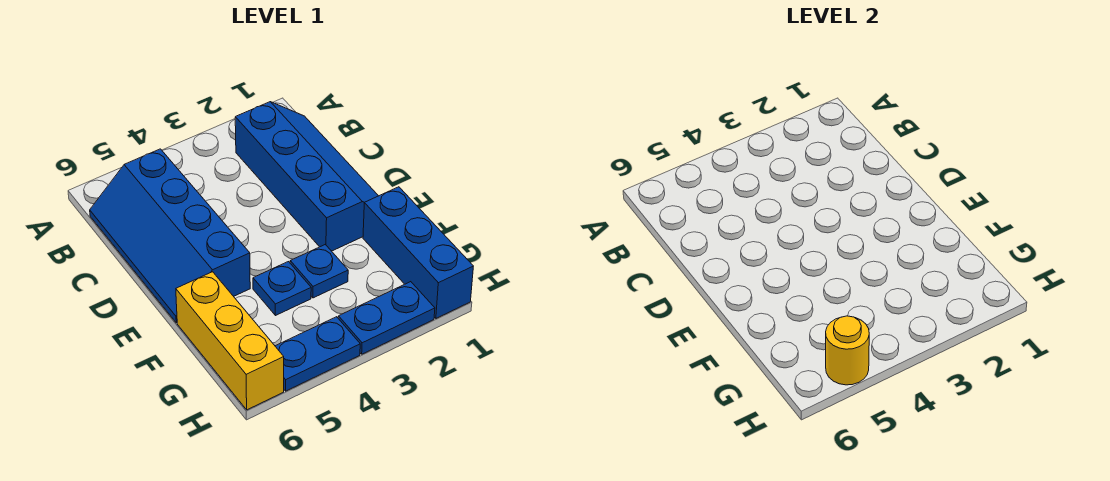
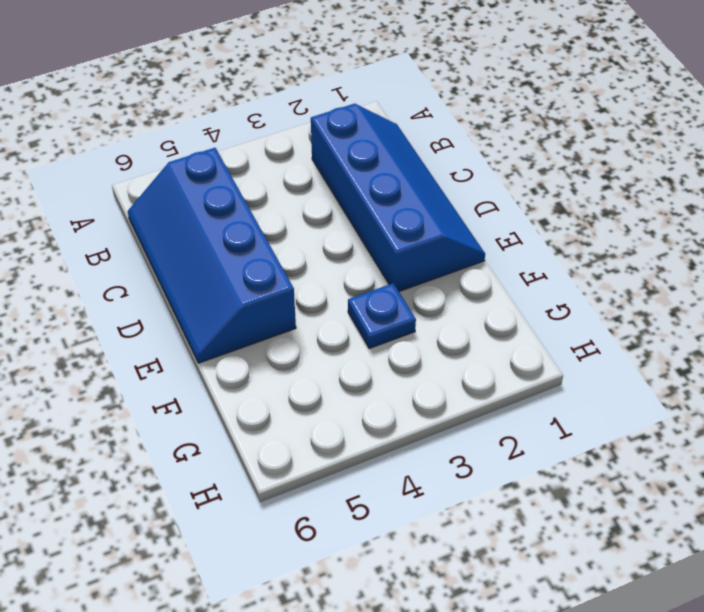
none -> blue 1x3 brick [363,187,473,318]
none -> blue 1x1 plate [253,262,311,316]

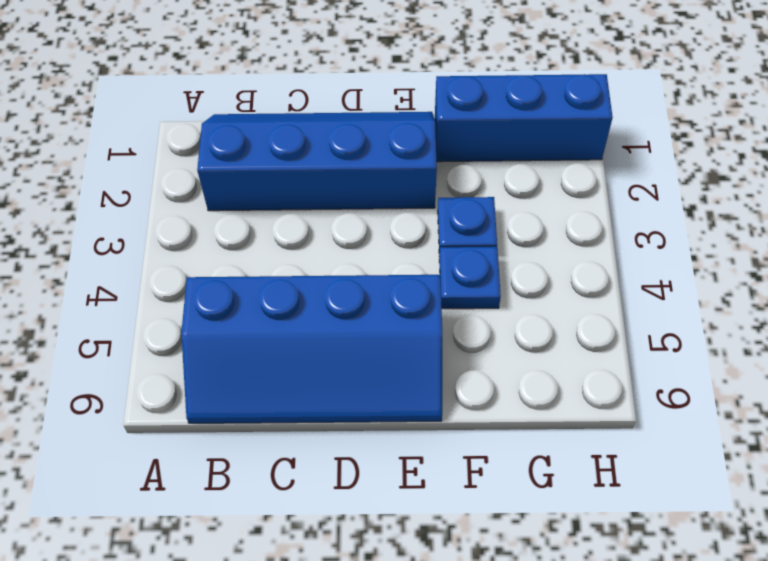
none -> yellow 1x3 brick [176,272,284,410]
none -> blue 1x2 plate [338,282,435,354]

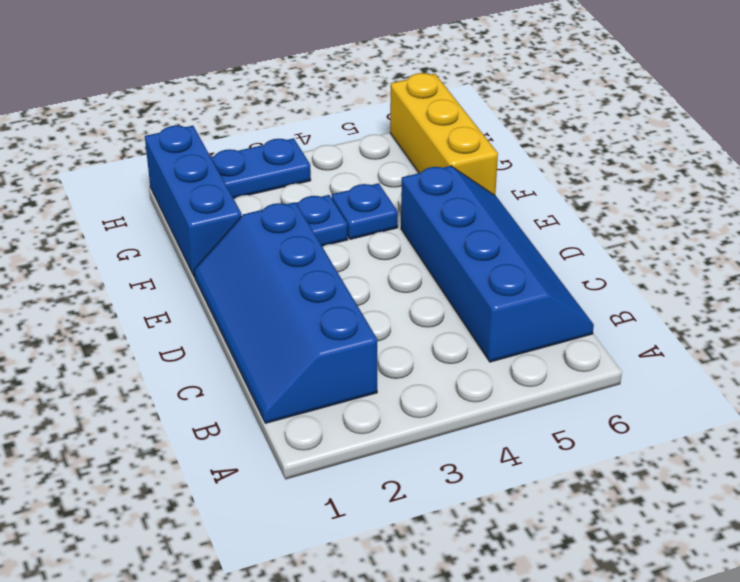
none -> blue 1x2 plate [275,317,360,391]
none -> yellow 1x1 round brick [826,316,869,385]

